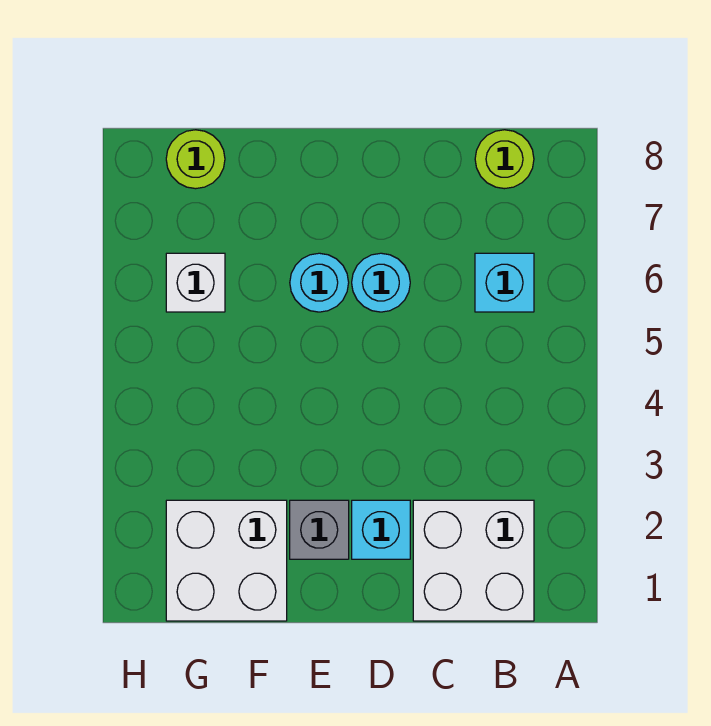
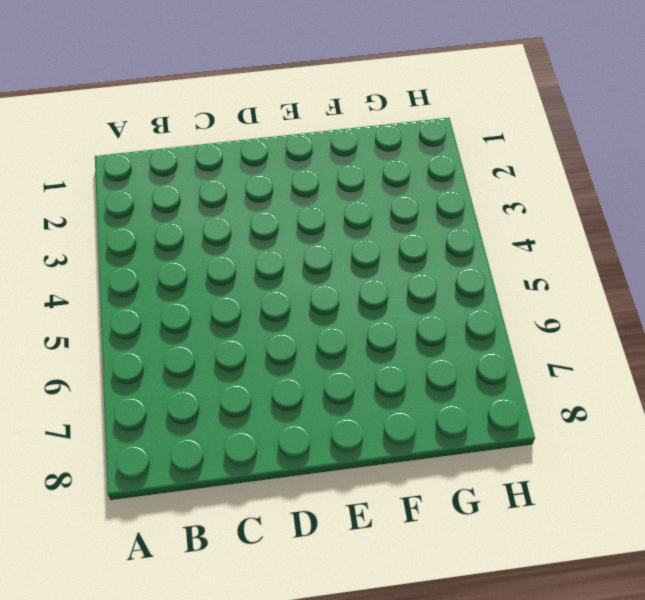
none -> white 2x2 brick [413,500,534,621]
none -> cyan 1x1 brick [475,253,534,312]

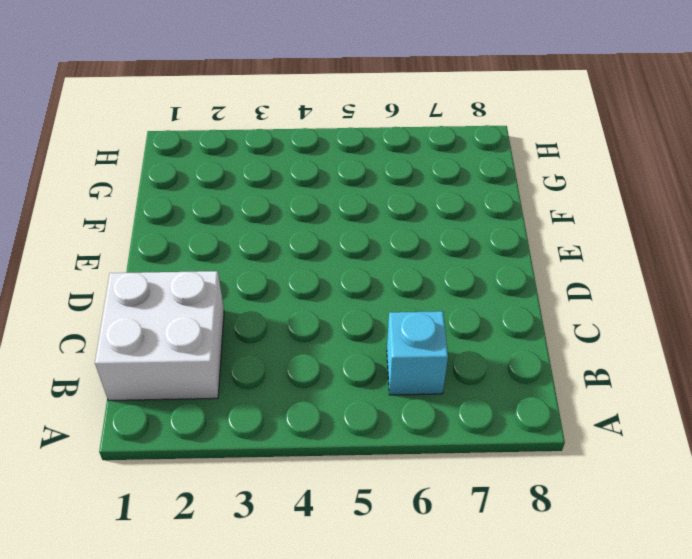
none -> lime 1x1 round brick [475,130,534,189]
none -> cyan 1x1 brick [352,500,410,559]

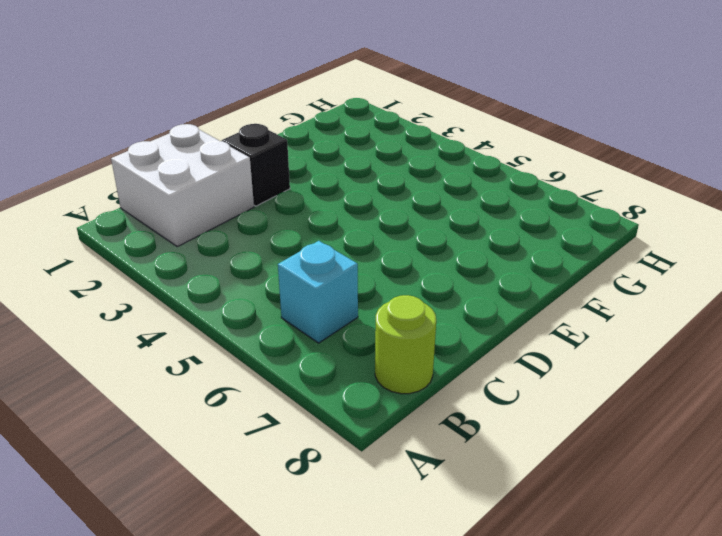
black 1x1 brick [222,124,290,206] -> cyan 1x1 brick [352,500,410,559]
none -> cyan 1x1 round brick [352,253,410,312]
none -> grey 1x1 brick [290,500,349,559]

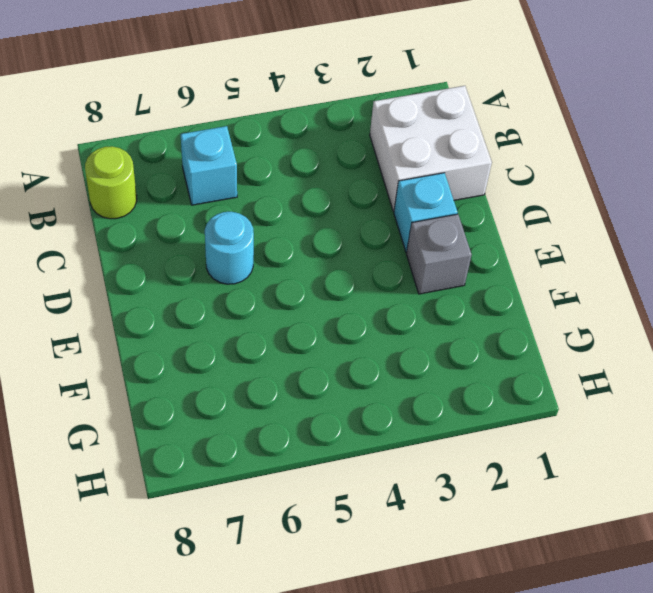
none -> cyan 1x1 round brick [290,253,349,312]
none -> white 2x2 brick [166,500,287,621]

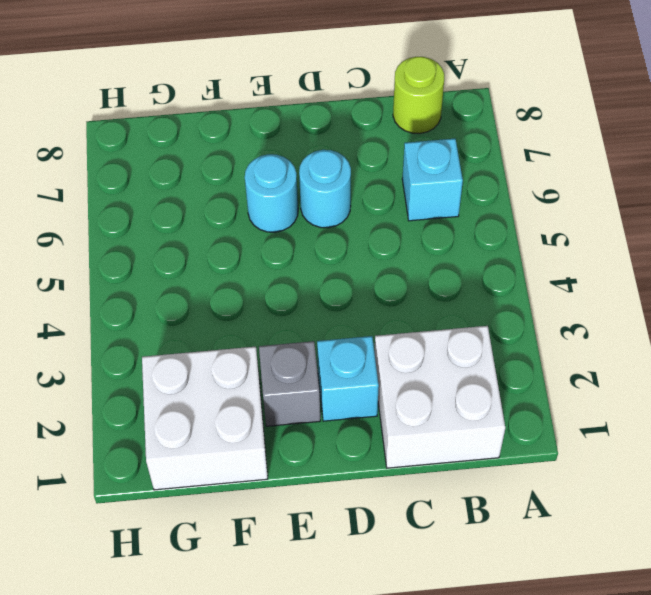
none -> white 1x1 brick [166,253,225,312]
none -> lime 1x1 round brick [166,130,225,189]

